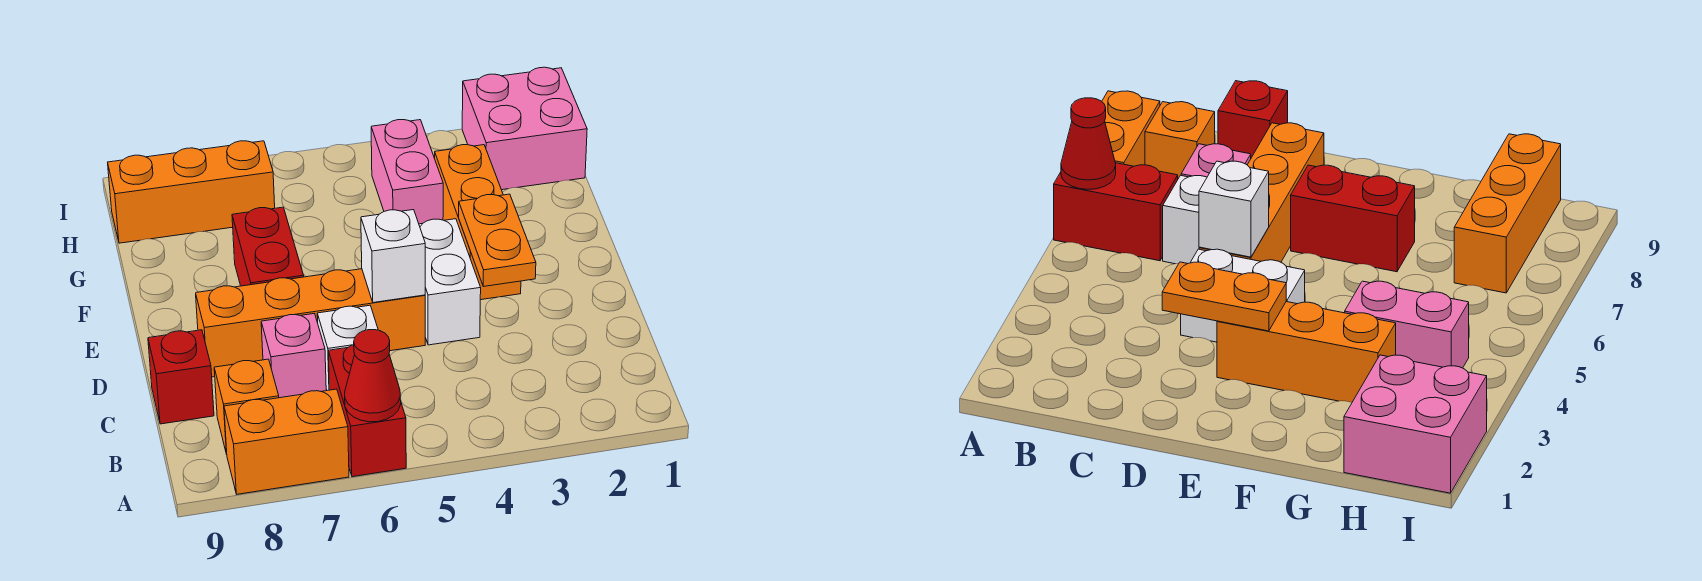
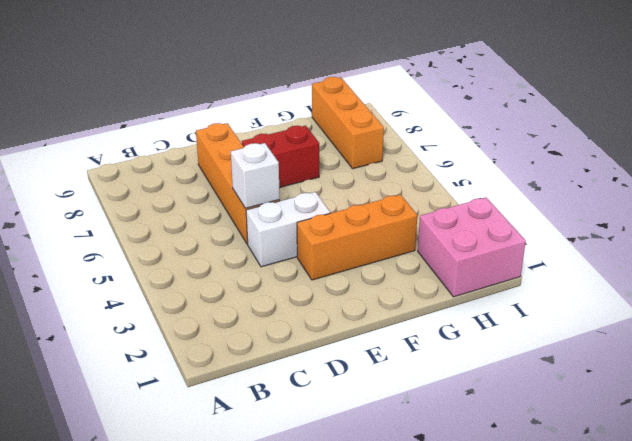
none -> red 1x2 brick [328,345,406,477]
none -> orange 1x2 brick [224,389,349,494]
none -> orange 1x1 brick [214,359,279,454]

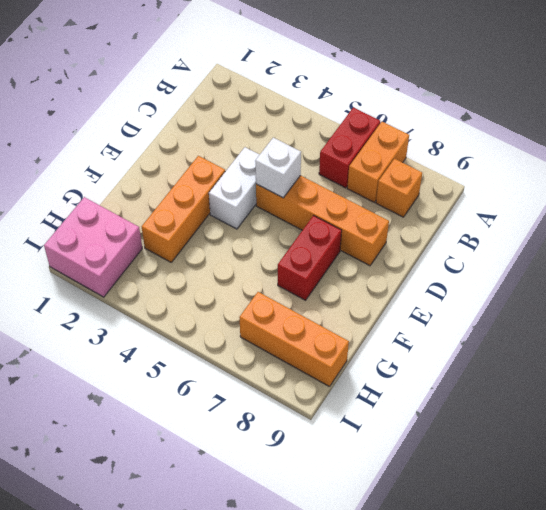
orange 1x2 brick [347,122,409,202] -> orange 1x2 brick turned to [224,389,349,494]
none -> white 1x1 brick [317,305,378,391]
none -> pink 1x1 brick [261,314,326,398]
none -> red 1x1 brick [148,330,214,424]

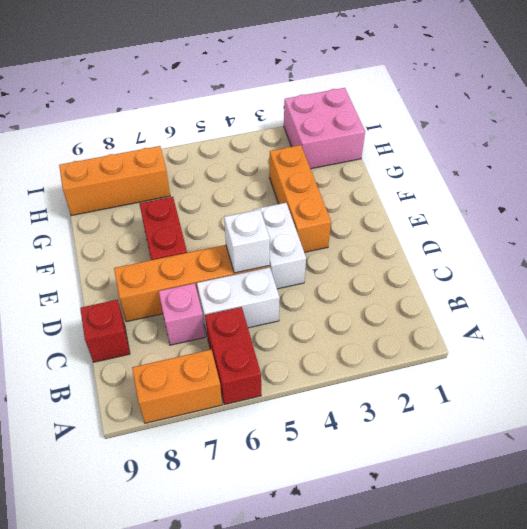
white 1x2 brick [197,267,280,334] -> white 1x1 brick [317,305,378,391]
none -> orange 1x1 brick [214,359,279,454]
none -> pink 1x2 brick [371,120,443,224]
none -> red 1x1 cone [345,330,401,422]

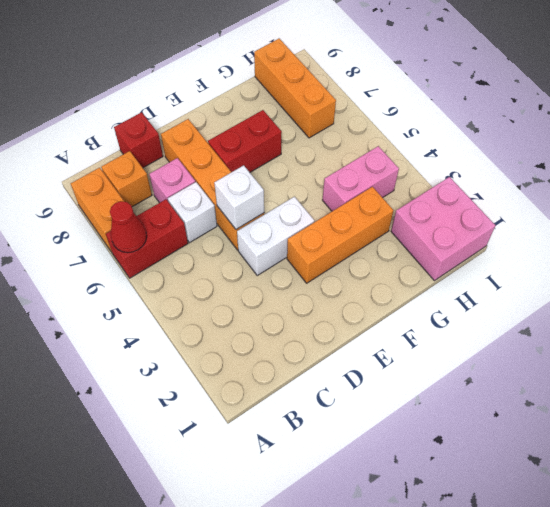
none -> orange 1x2 plate [459,194,536,287]

